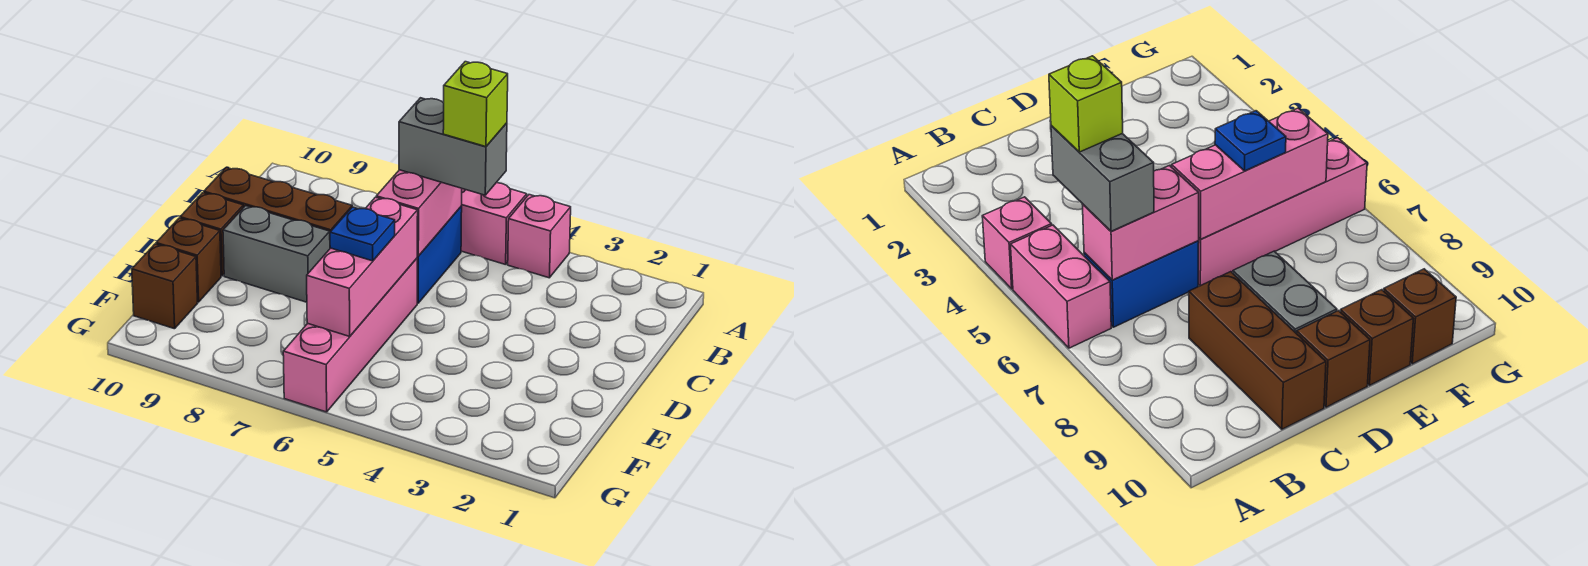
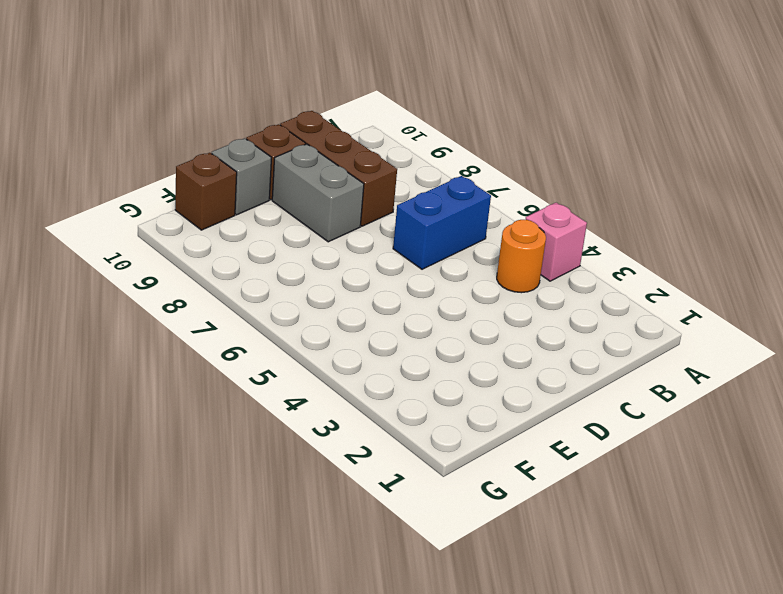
orange 1x1 round brick [497,220,546,293] -> none
grey 1x1 brick [212,138,271,215] -> brown 1x1 brick [156,218,221,302]
none -> pink 1x2 brick [461,183,527,265]
none -> pink 1x4 brick [283,258,417,412]
none -> pink 1x2 brick [376,170,462,256]

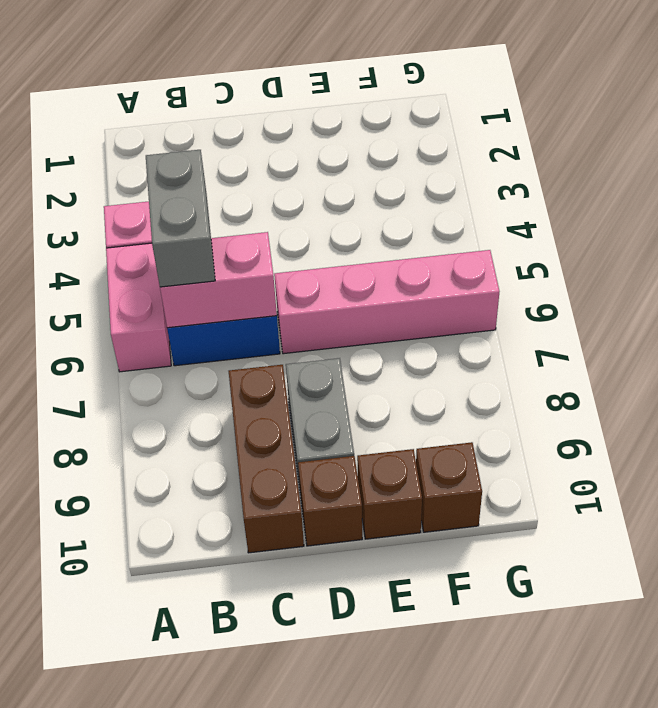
none -> pink 1x3 brick [307,197,418,336]
none -> blue 1x1 plate [330,207,395,261]
none -> lime 1x1 brick [443,62,508,147]

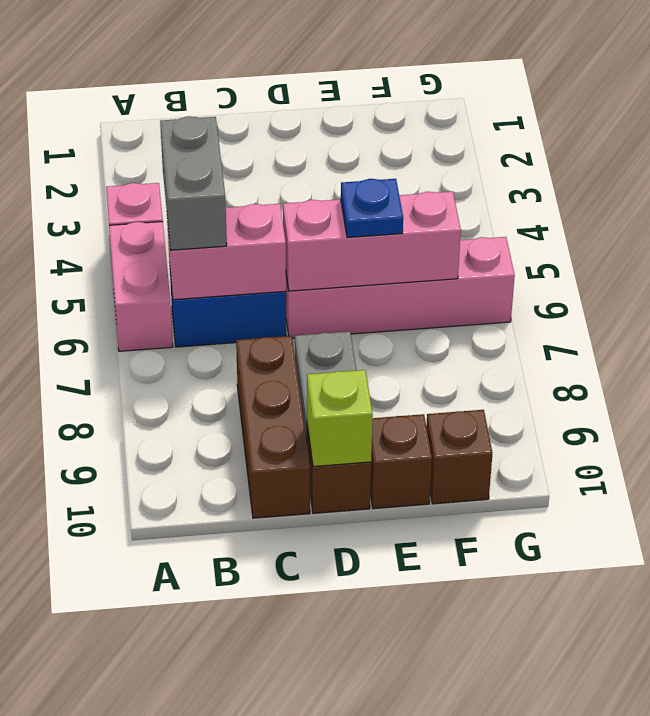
lime 1x1 brick [307,370,373,467] -> lime 1x1 brick moved to [443,62,508,147]

